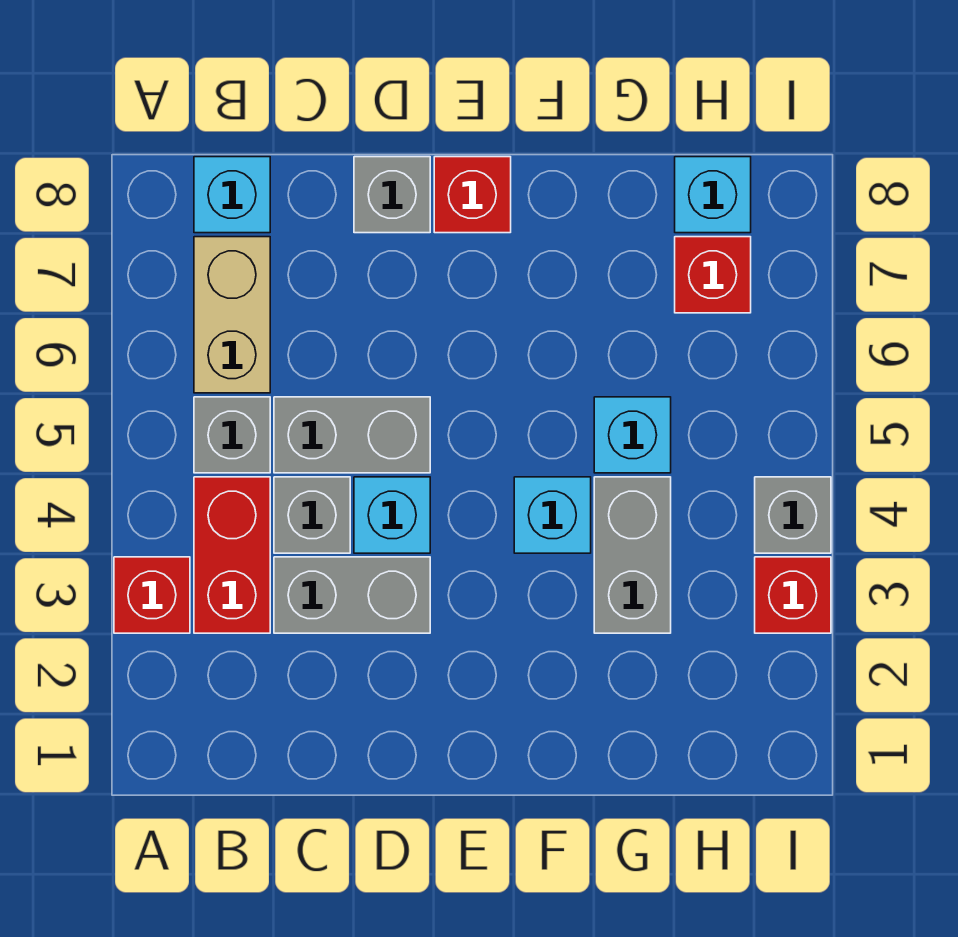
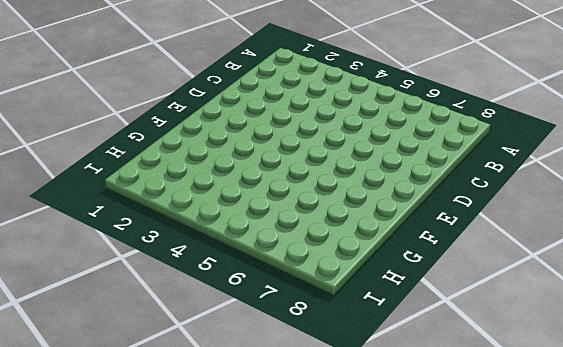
none -> red 1x1 brick [114,557,190,633]
none -> red 1x2 brick [194,477,270,633]
none -> grey 1x1 brick [194,397,270,473]

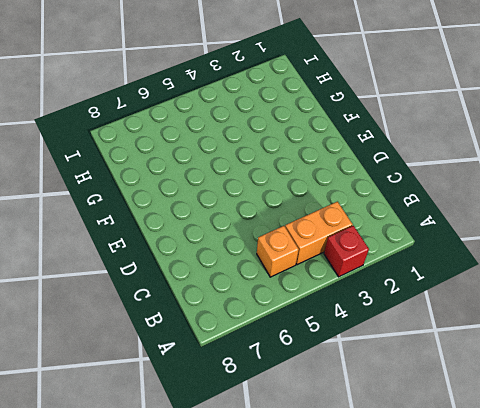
orange 1x2 brick [285,202,353,265] -> red 1x2 brick [194,477,270,633]
orange 1x1 brick [257,226,299,277] -> grey 1x1 brick [194,397,270,473]
none -> tan 1x2 brick [194,237,270,393]
none -> cyan 1x1 brick [194,157,270,233]
none -> grey 1x2 brick [274,557,430,633]

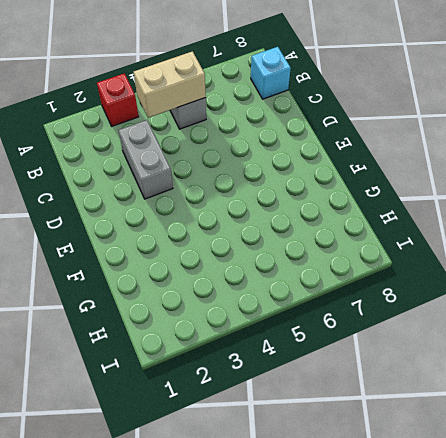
tan 1x2 brick [134,51,206,118] -> tan 1x2 brick moved to [194,237,270,393]
none -> red 1x2 brick [194,477,270,633]
none -> grey 1x1 brick [274,477,350,553]
none -> grey 1x2 brick [274,397,430,473]

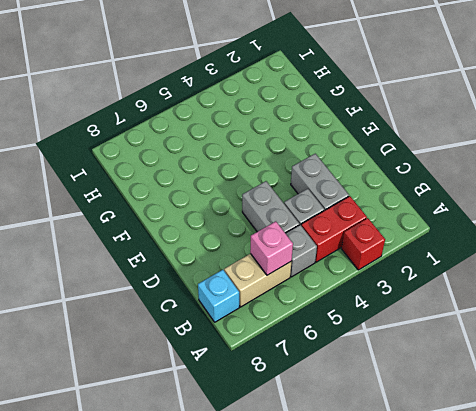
pink 1x1 brick [250,221,293,275] -> none
none -> cyan 1x1 brick [354,477,430,553]
none -> grey 1x1 brick [354,157,430,233]
none -> red 1x1 brick [434,157,511,233]

